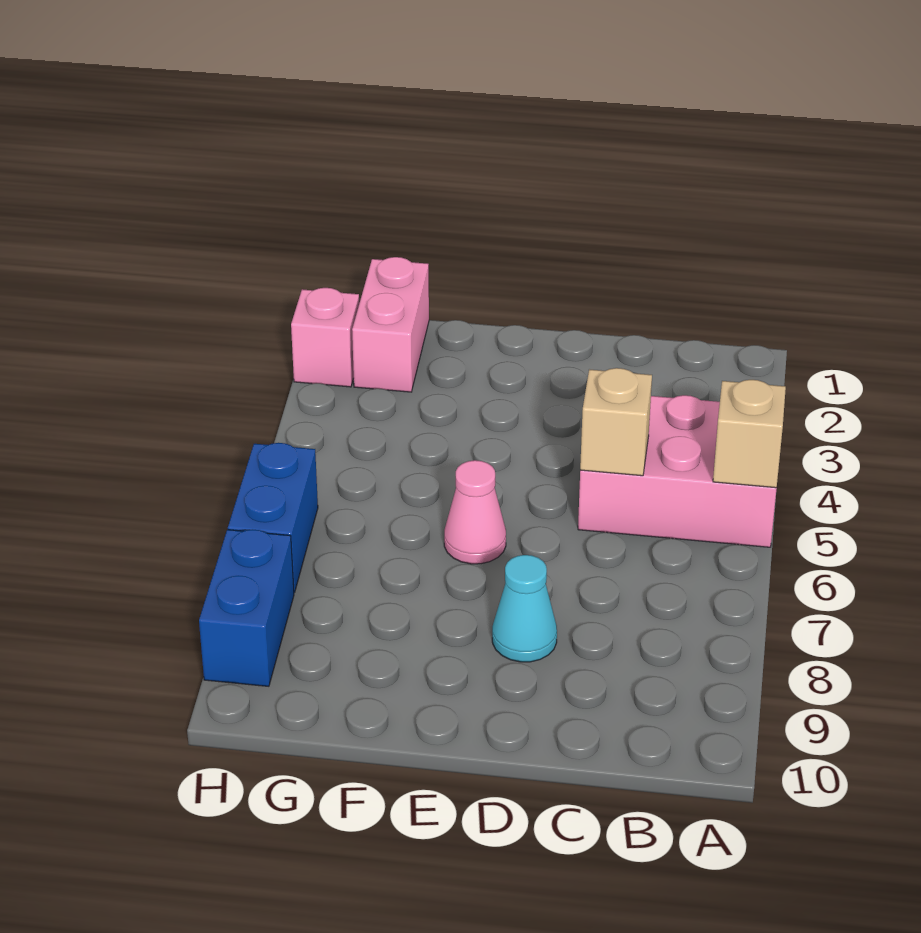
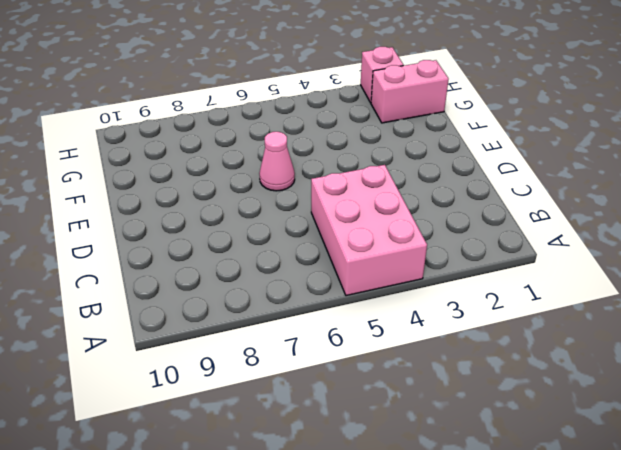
none -> cyan 1x1 cone [492,555,557,662]
none -> blue 1x2 brick [228,443,318,593]

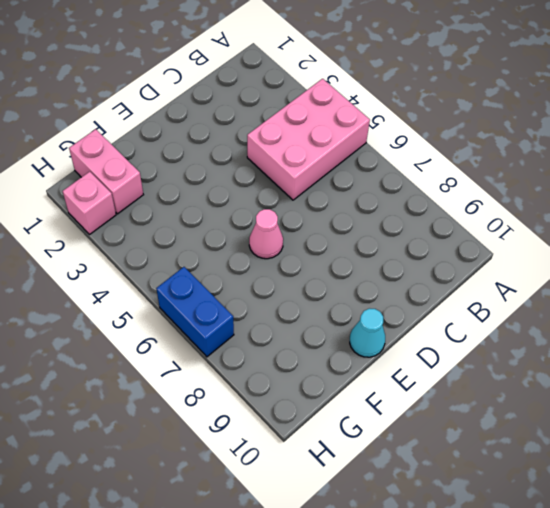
cyan 1x1 cone [350,308,385,357] -> cyan 1x1 cone moved to [492,555,557,662]
none -> blue 1x2 brick [199,529,294,686]
none -> tan 1x1 brick [713,380,786,488]

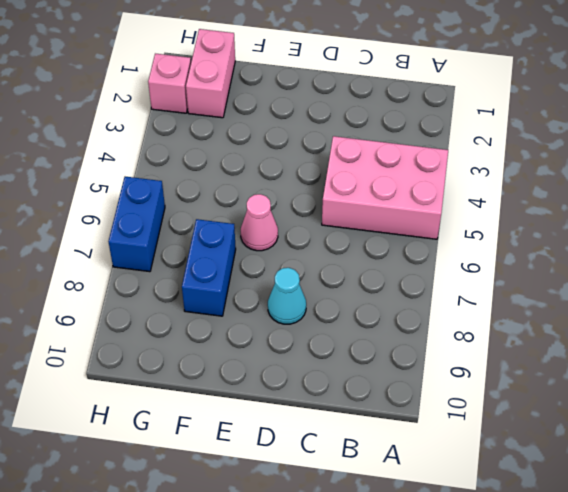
blue 1x2 brick [182,219,236,316] -> blue 1x2 brick moved to [199,529,294,686]
none -> tan 1x1 brick [713,380,786,488]
none -> tan 1x1 brick [580,368,652,476]

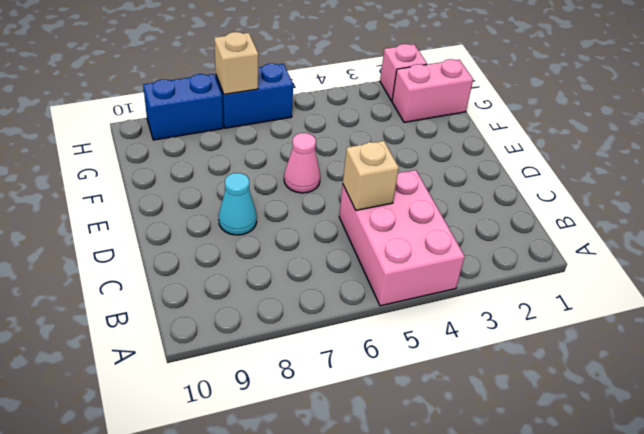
tan 1x1 brick [214,32,258,94] -> tan 1x1 brick moved to [713,380,786,488]

